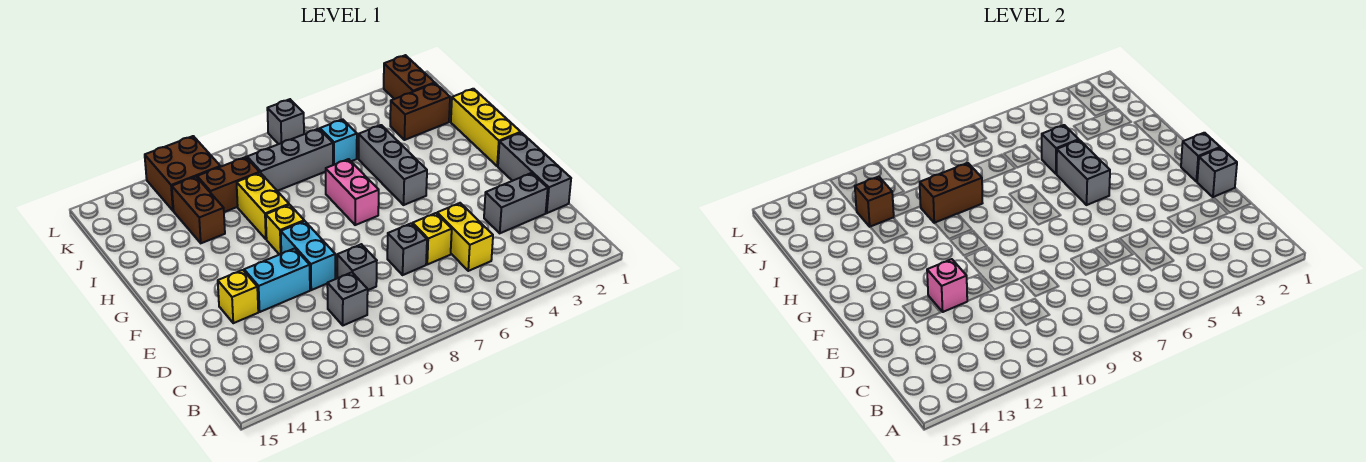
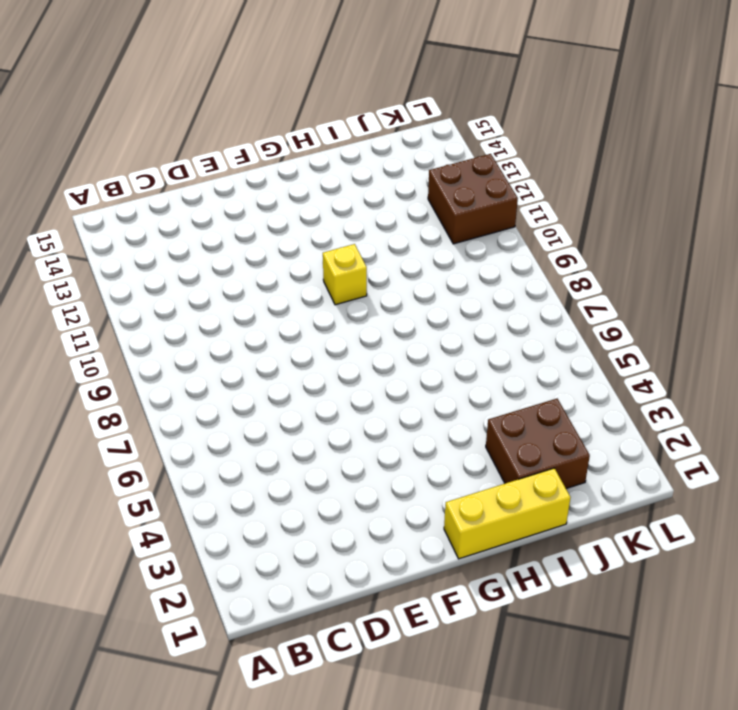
brown 2x2 brick [486,399,590,489] -> brown 1x2 brick [390,83,450,140]
none -> yellow 1x2 brick [437,203,493,271]
none -> grey 1x1 brick [327,272,368,325]
none -> grey 1x3 brick [498,133,571,213]
none -> grey 1x2 brick [484,173,548,233]

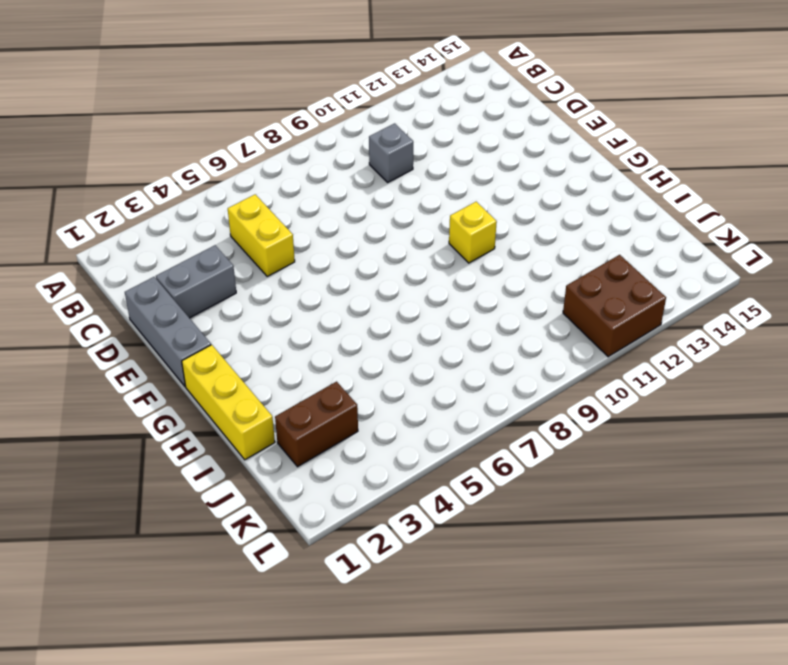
none -> yellow 1x1 brick [413,213,452,264]
none -> grey 1x1 brick [387,223,427,275]
none -> grey 1x1 brick [337,244,377,290]
none -> cyan 1x2 brick [281,221,335,290]

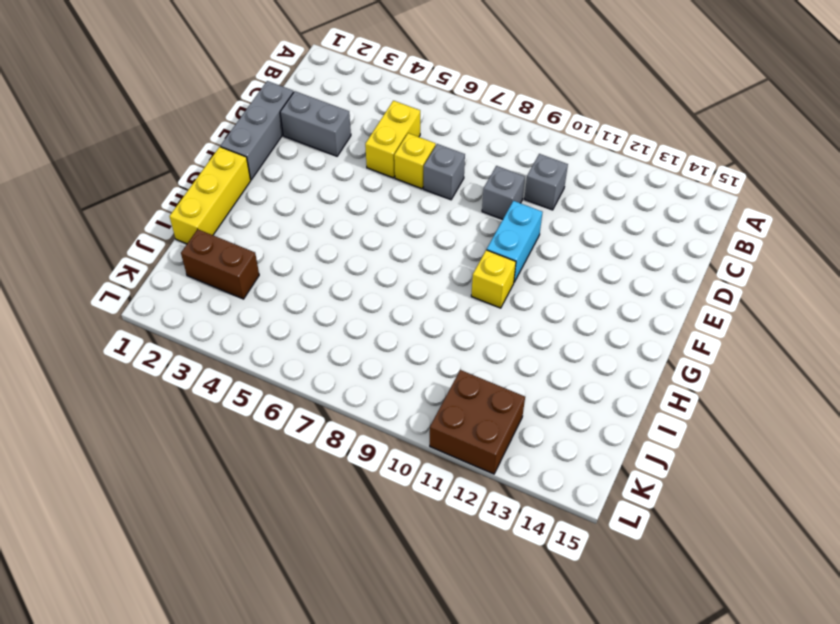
none -> cyan 1x2 brick [244,248,310,312]
none -> yellow 1x1 brick [218,270,258,323]
none -> grey 1x3 brick [359,125,427,205]
none -> pink 1x2 brick [326,159,379,225]

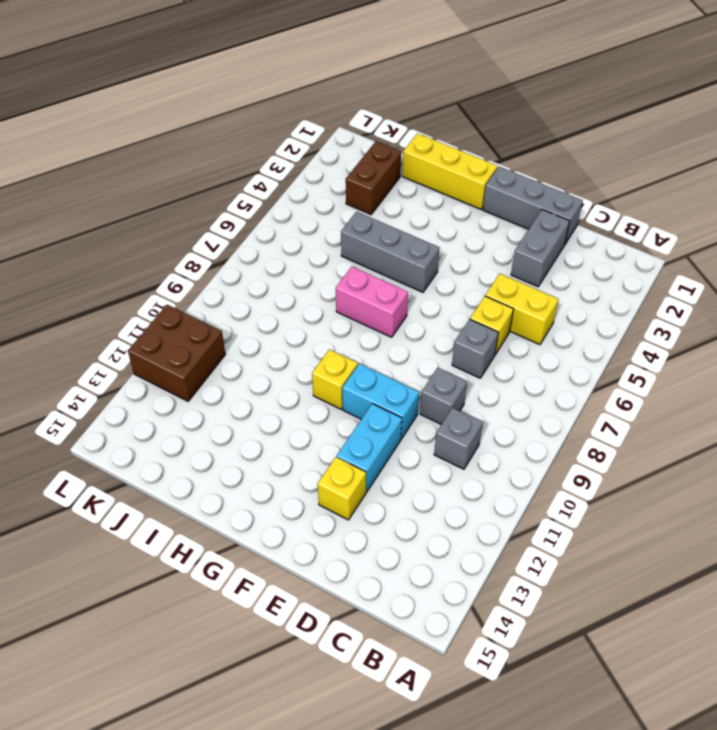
none -> yellow 1x2 brick [237,173,289,239]
none -> brown 1x2 brick [172,177,225,243]
none -> cyan 1x1 brick [320,119,357,165]
none -> grey 1x3 brick [247,129,333,191]

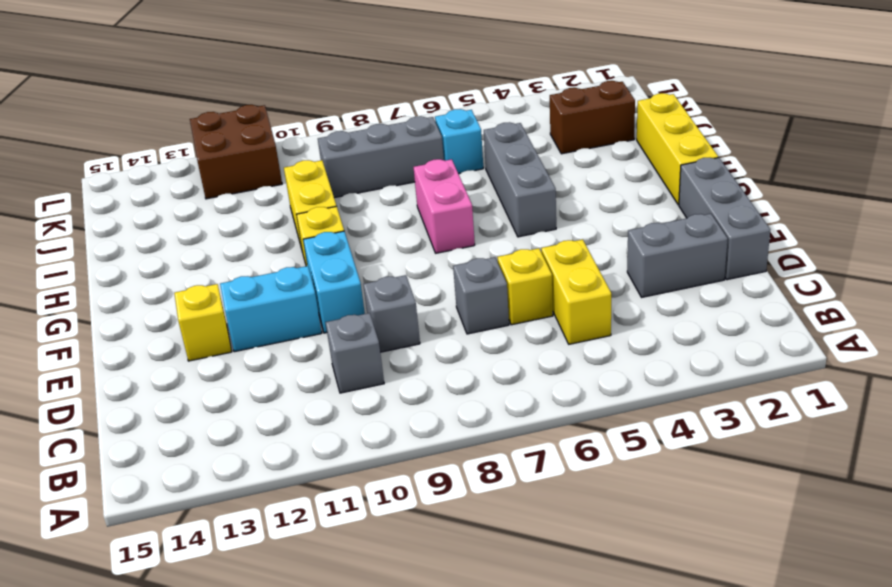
none -> brown 1x2 brick [172,177,225,243]
none -> brown 1x2 brick [197,157,260,212]
none -> brown 1x2 brick [384,55,435,99]
none -> grey 1x1 brick [267,99,304,144]

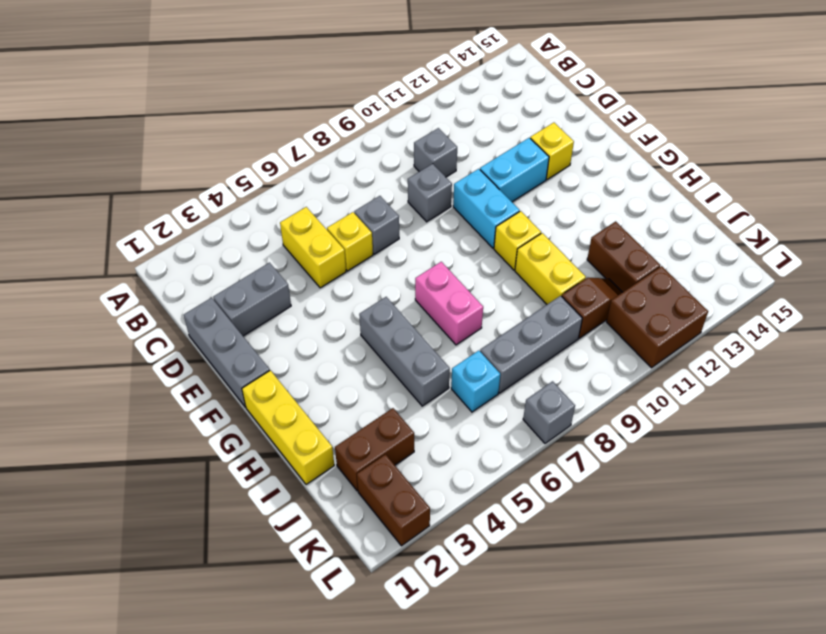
brown 1x2 slope [562,278,623,338] -> brown 1x2 brick [197,157,260,212]
none -> grey 1x1 brick [1197,148,1237,197]
none -> pink 1x1 brick [927,259,967,312]
none -> grey 1x1 brick [1181,133,1220,182]
none -> grey 1x2 brick [1057,140,1110,205]

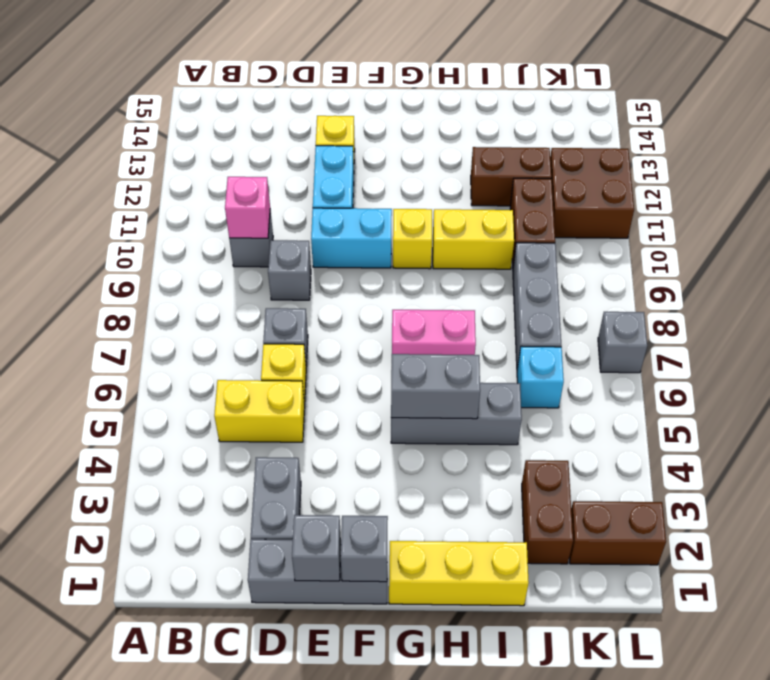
pink 1x1 brick [225,177,270,238] -> pink 1x1 brick moved to [927,259,967,312]
none -> grey 1x1 brick [1042,125,1079,174]
none -> brown 1x2 brick [920,163,982,223]
none -> brown 1x1 brick [855,177,894,227]

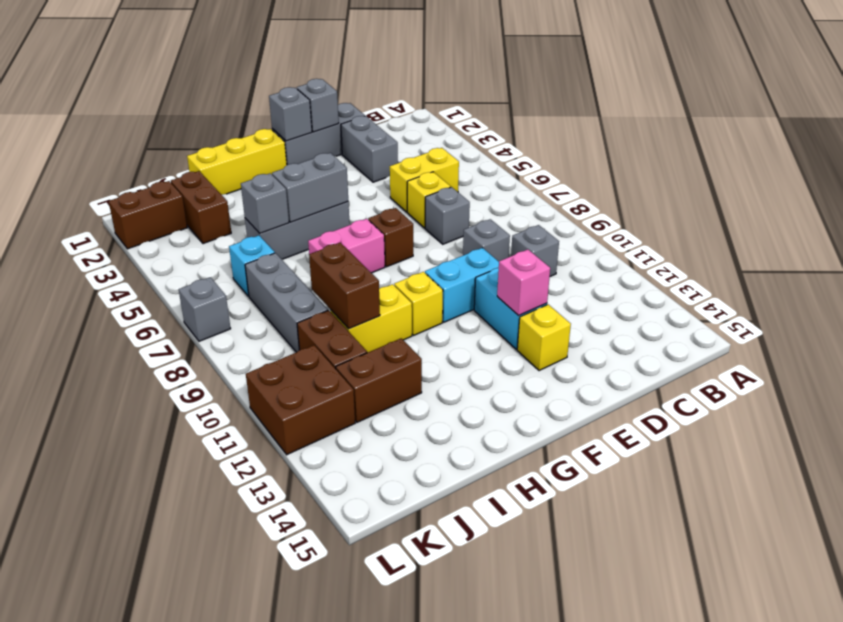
brown 1x1 brick [368,208,413,267] -> brown 1x1 brick moved to [855,177,894,227]

